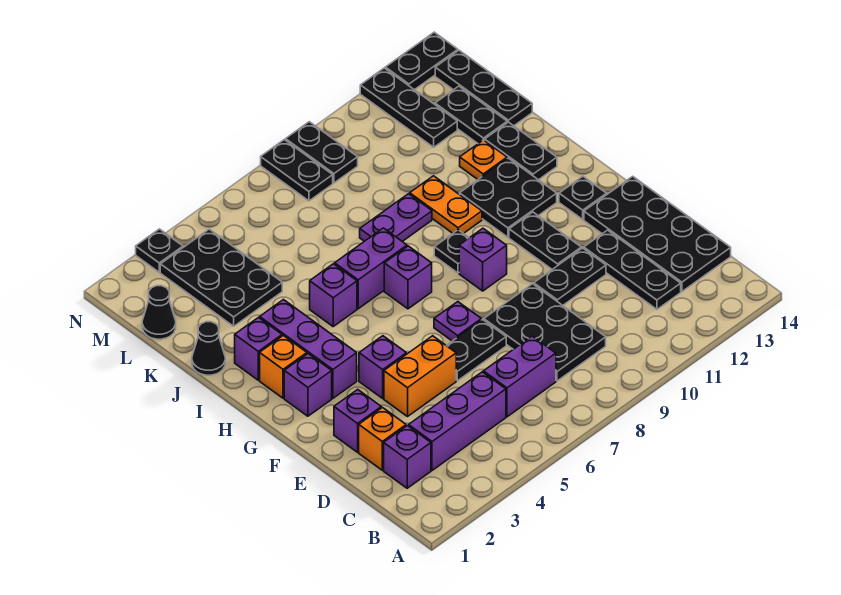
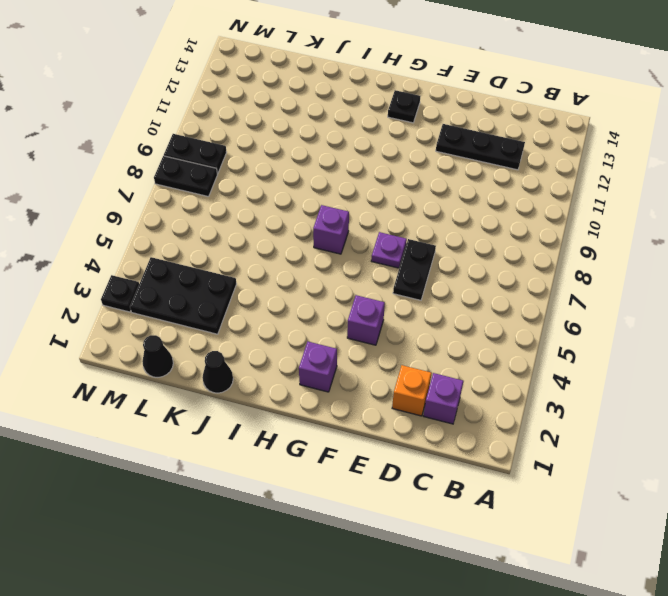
none -> purple 1x3 brick [409,372,506,470]
none -> purple 1x2 brick [483,336,556,417]
none -> black 2x3 plate [484,284,606,381]
none -> black 2x4 plate [584,176,731,291]

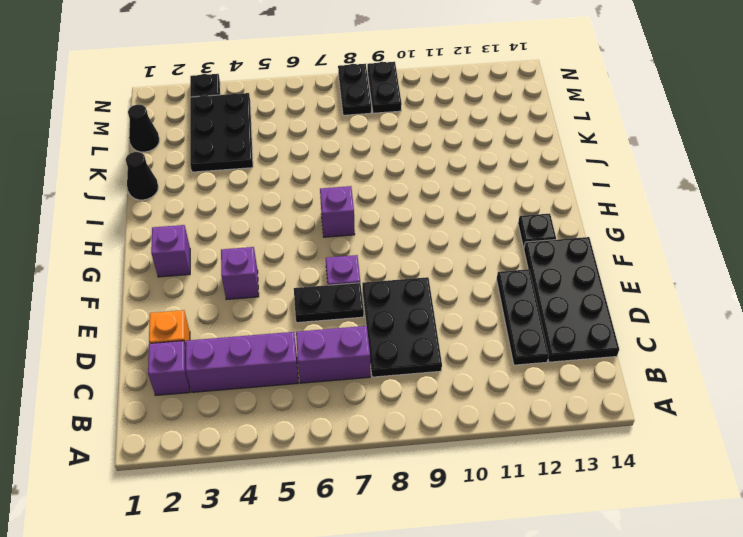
none -> purple 1x1 brick [334,390,381,452]
none -> orange 1x2 brick [384,336,456,416]
none -> black 1x2 plate [534,248,606,305]
none -> black 1x2 plate [509,212,581,269]

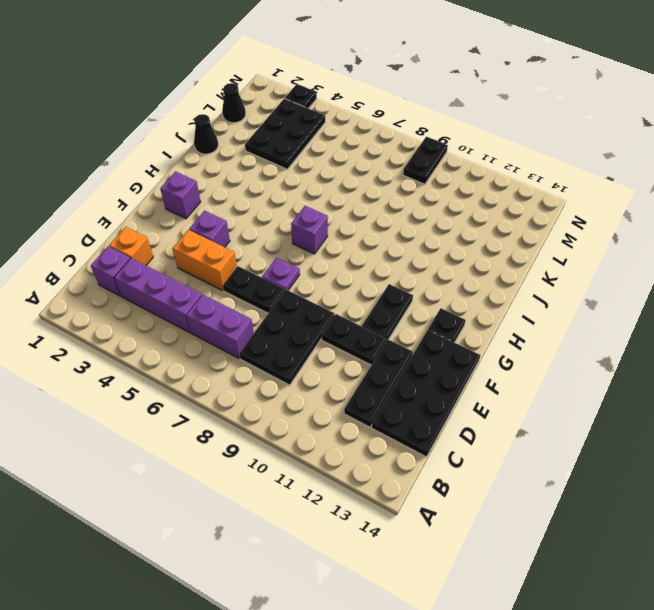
none -> purple 1x1 brick [334,390,381,452]
none -> purple 1x3 brick [260,300,357,398]
none -> purple 1x1 brick [459,228,507,291]
none -> orange 1x1 brick [260,335,307,398]

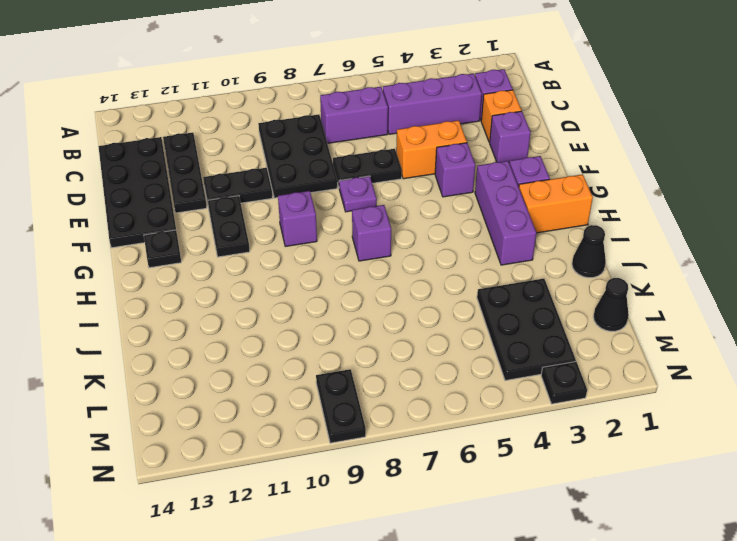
orange 1x2 brick [519,174,593,233] -> orange 1x1 brick [260,335,307,398]
none -> black 1x1 plate [434,230,469,273]
none -> black 2x2 plate [460,158,557,237]
none -> purple 1x1 brick [235,318,282,380]
none -> purple 1x1 brick [310,264,357,326]

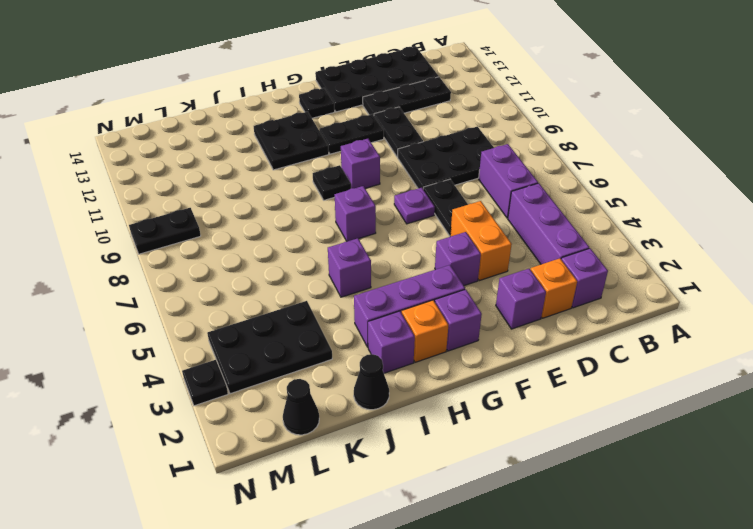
none -> purple 1x2 brick [335,228,407,309]
none -> orange 1x2 plate [410,176,482,234]
none -> black 1x2 plate [485,122,557,180]
none -> purple 1x2 plate [360,194,432,242]

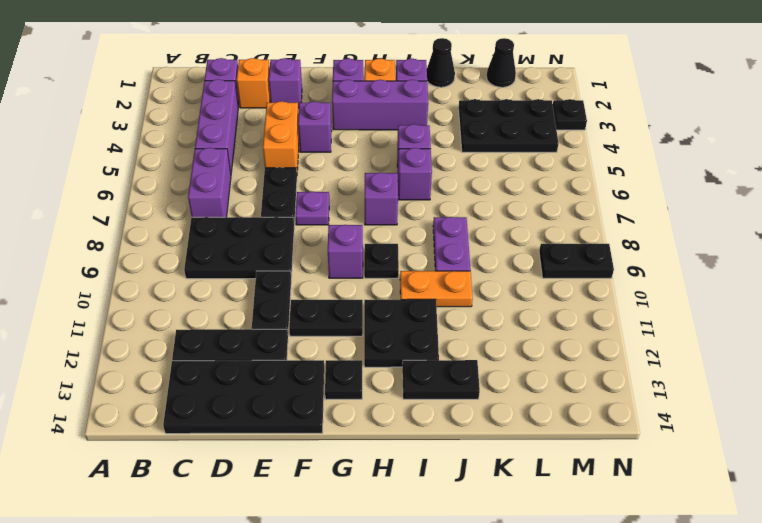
purple 1x1 brick [398,148,432,200] -> purple 1x2 brick [335,228,407,309]
none -> orange 1x1 plate [460,140,507,179]
none -> black 1x2 plate [435,86,507,144]
none -> black 1x3 plate [435,50,532,126]
none -> black 1x3 plate [360,68,457,147]

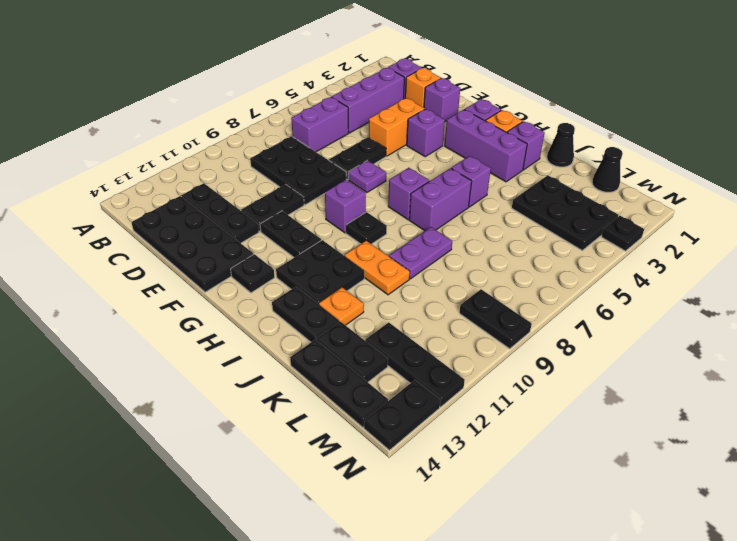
none -> black 1x2 plate [261,140,333,201]

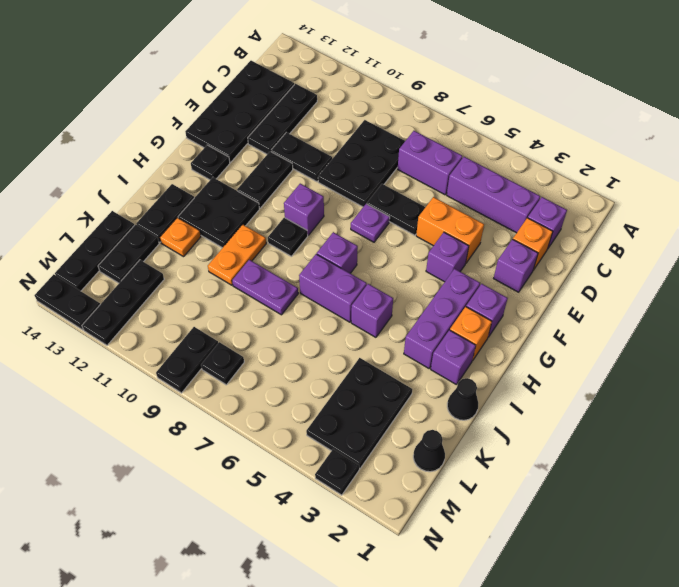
black 1x1 plate [201,342,244,385] -> black 1x2 plate [261,140,333,201]

